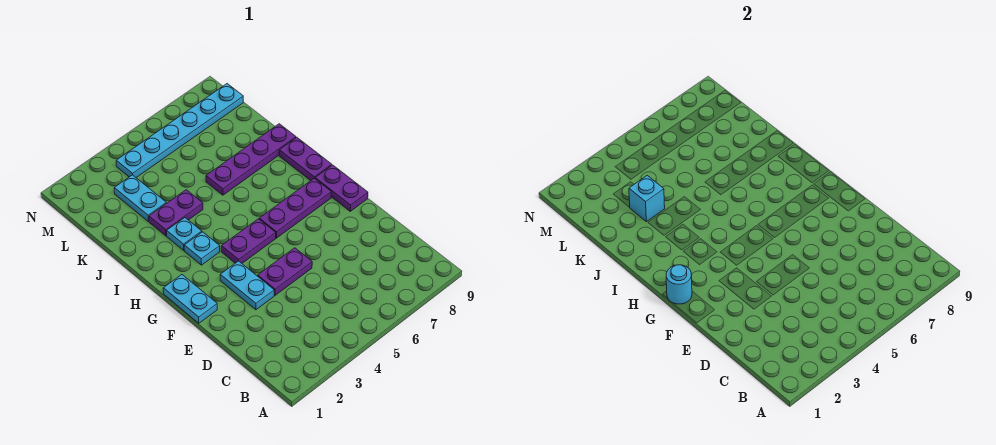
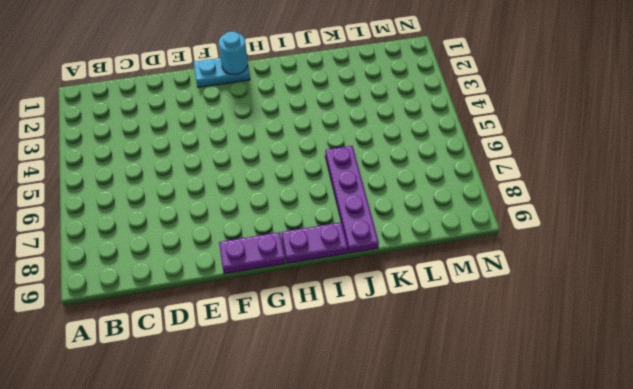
none -> cyan 1x2 plate [220,261,274,310]
none -> purple 1x2 plate [258,248,312,295]
none -> purple 1x2 plate [221,219,276,263]

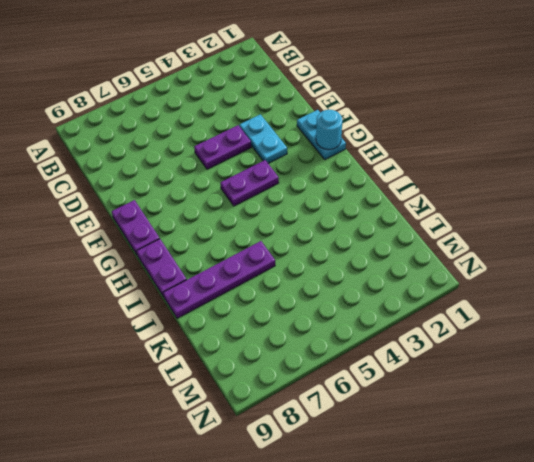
none -> purple 1x3 plate [259,178,331,238]
none -> cyan 1x1 plate [184,232,220,265]
none -> cyan 1x1 plate [167,218,202,250]

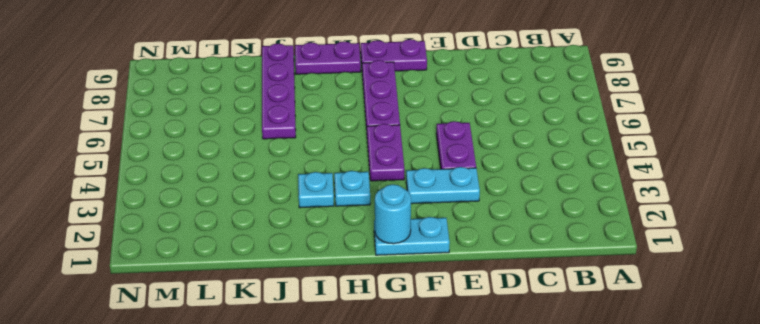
none -> purple 1x2 plate [149,190,203,236]
none -> cyan 1x2 plate [114,175,166,222]
none -> cyan 1x6 plate [116,84,243,177]

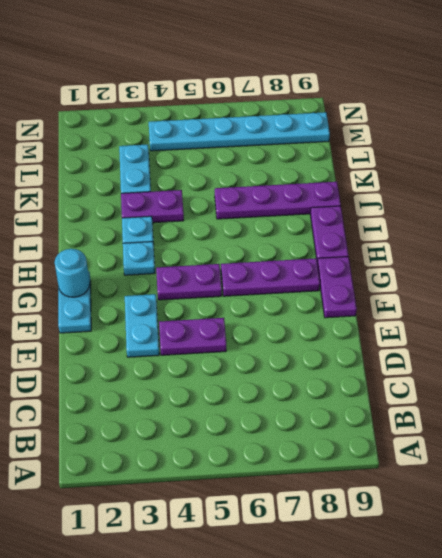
none -> cyan 1x1 brick [629,175,665,222]

